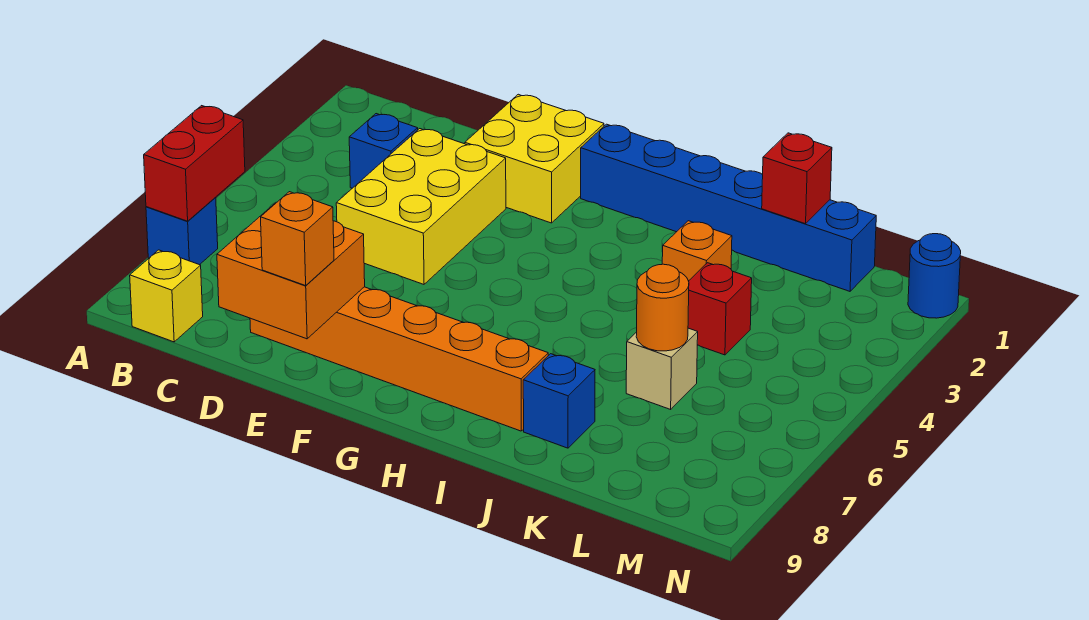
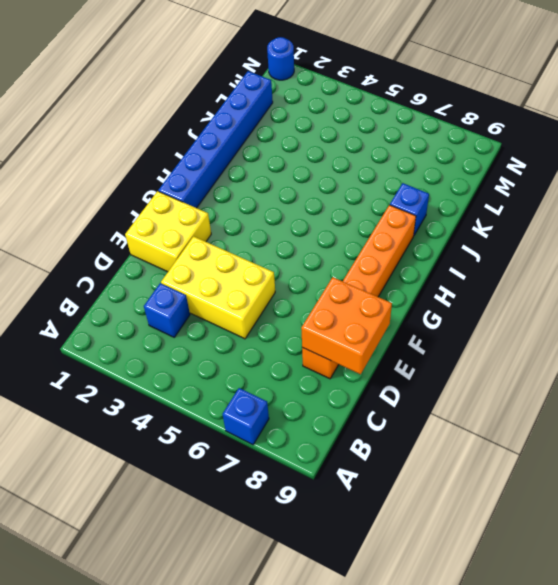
none -> yellow 1x1 brick [130,250,203,342]
none -> orange 1x1 brick [662,221,732,281]
none -> red 1x1 brick [688,263,752,355]

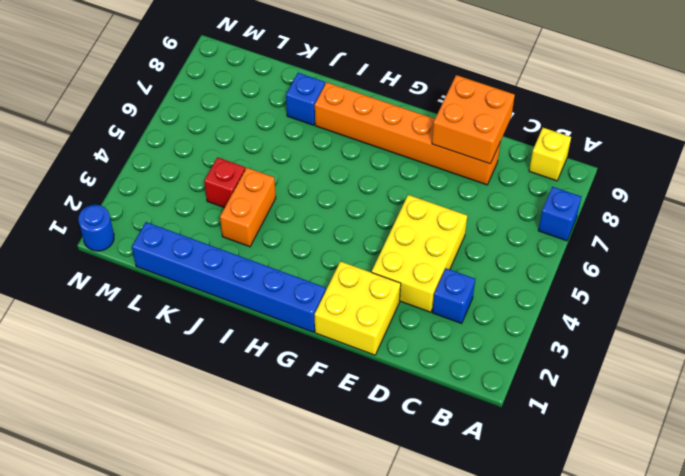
orange 1x2 brick [220,168,276,247] -> orange 1x1 brick [662,221,732,281]
none -> tan 1x1 brick [626,328,698,409]
none -> red 1x2 brick [144,106,245,221]
none -> red 1x1 brick [762,133,832,224]

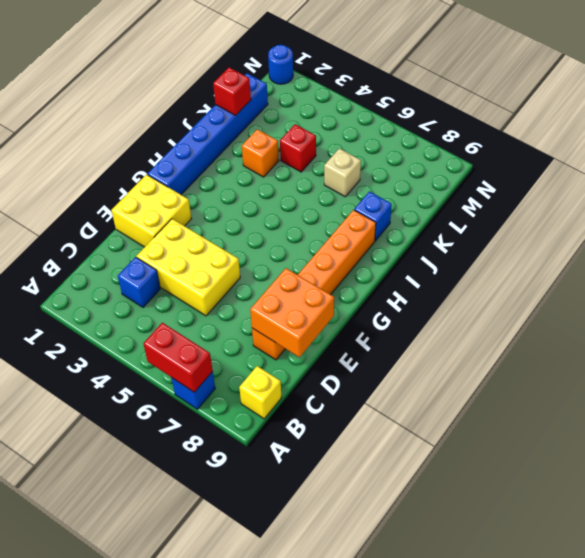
none -> orange 1x1 round brick [636,264,689,351]
none -> orange 1x1 brick [261,192,334,286]

